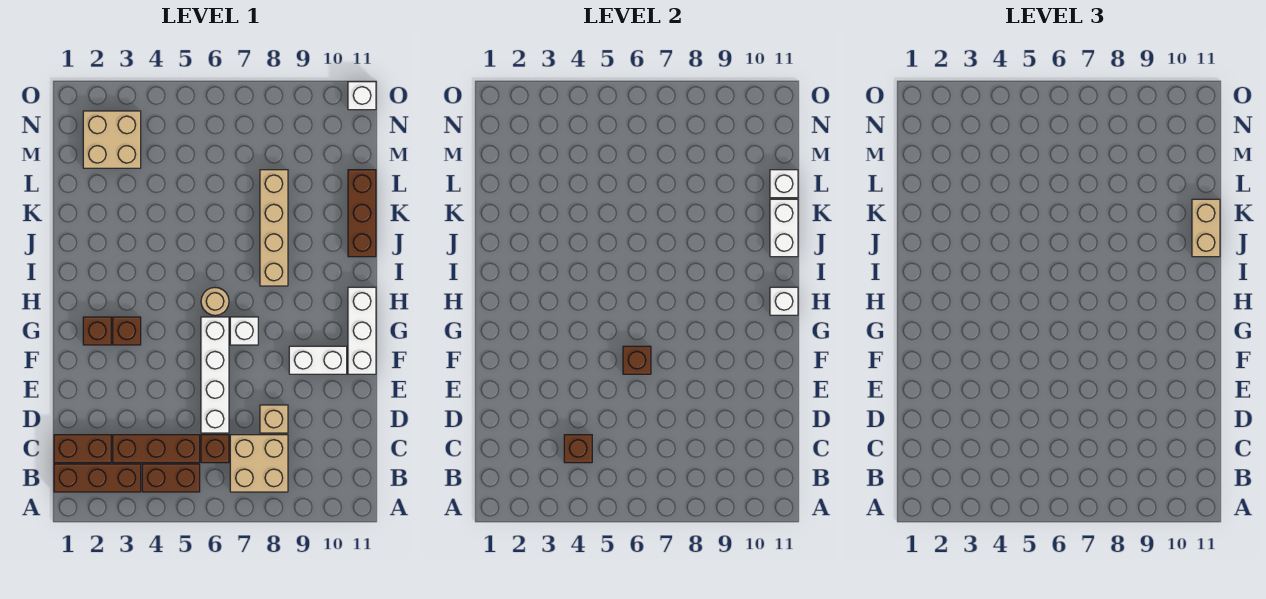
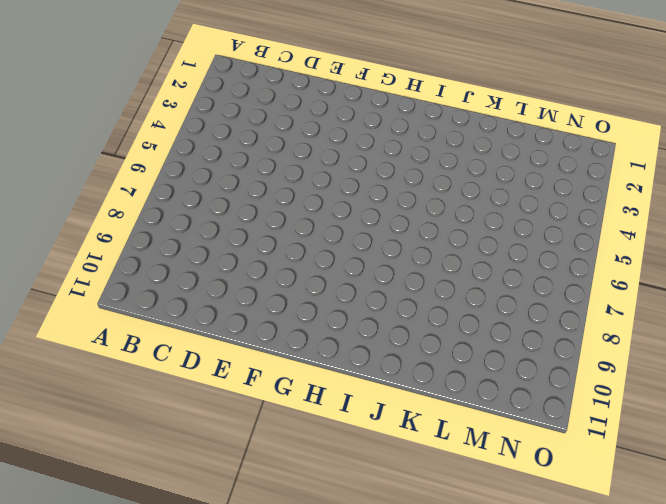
none -> brown 1x3 brick [54,464,141,492]
none -> brown 1x2 brick [142,464,200,492]
none -> tan 2x2 brick [230,435,288,492]

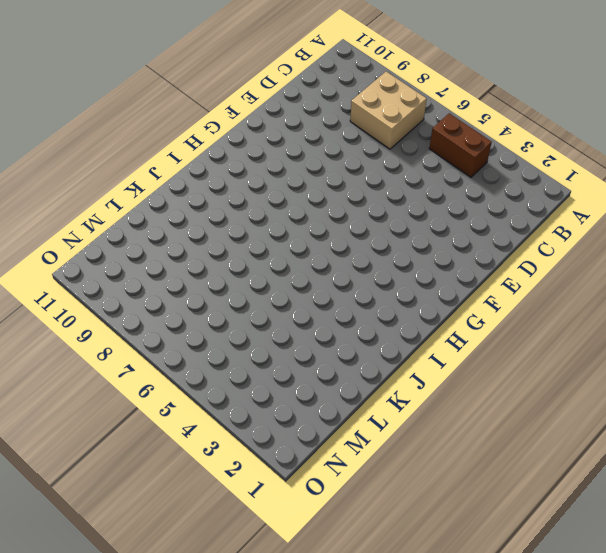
none -> brown 1x3 brick [54,464,141,492]
none -> brown 1x2 brick [54,435,111,463]
none -> brown 1x3 brick [113,435,200,463]

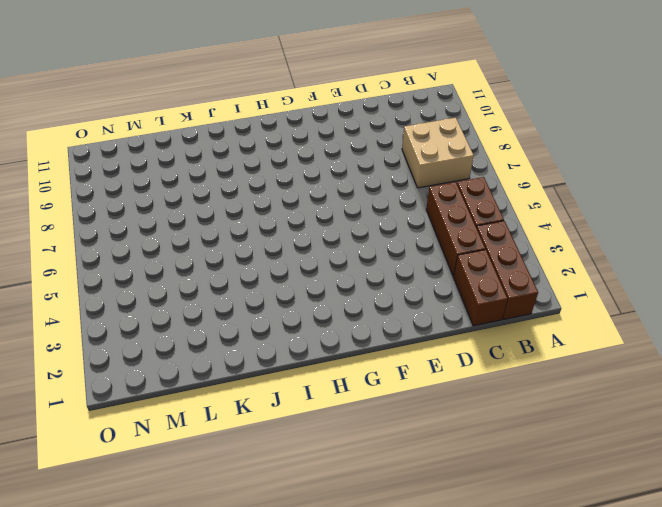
none -> brown 1x1 brick [201,435,229,463]
none -> white 1x4 brick [201,317,229,433]
none -> tan 1x1 brick [260,405,288,433]

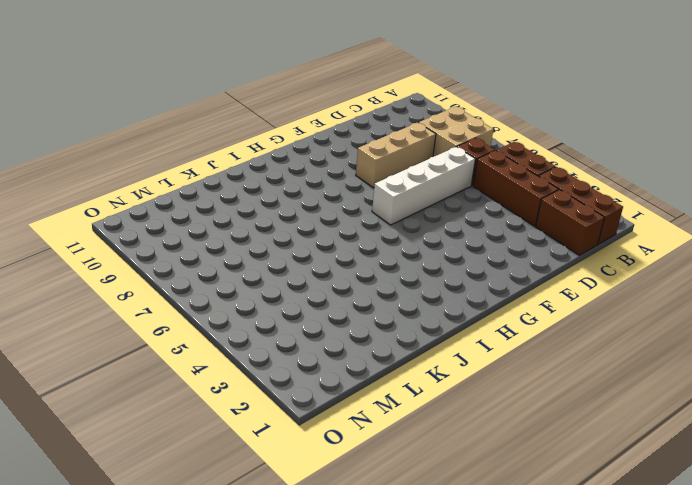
tan 1x3 brick [356,123,436,188] -> tan 1x1 brick [260,405,288,433]
none -> white 1x2 brick [289,346,347,374]
none -> white 1x3 brick [348,287,376,374]
none -> brown 1x1 brick [83,317,111,345]

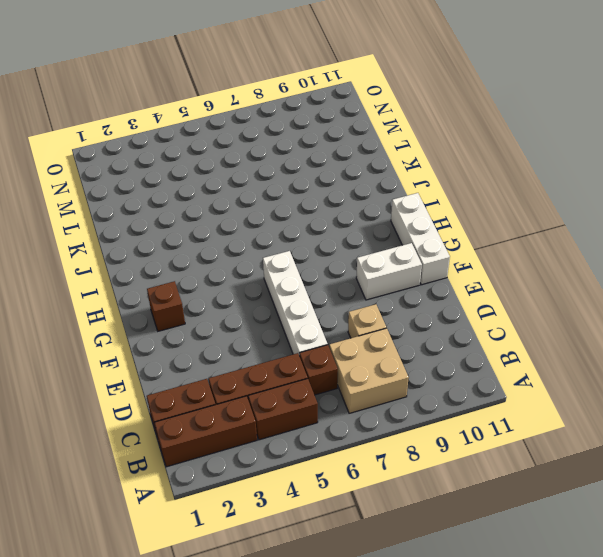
none -> brown 1x1 brick [113,317,141,345]
none -> white 1x1 brick [230,317,258,345]
none -> tan 1x1 round brick [201,288,229,315]

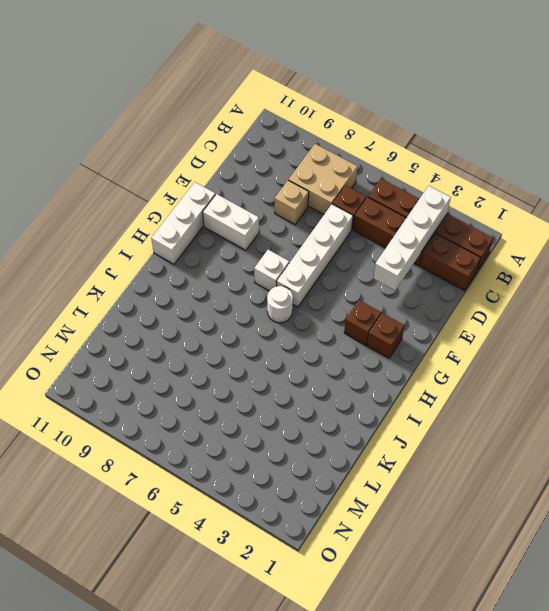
white 1x4 brick [373,186,451,290] -> none
white 1x1 round brick [267,286,293,323] -> tan 1x1 round brick [201,288,229,315]
none -> tan 1x4 brick [260,170,288,286]
none -> brown 1x3 brick [348,170,376,257]
none -> tan 2x2 brick [83,111,141,168]

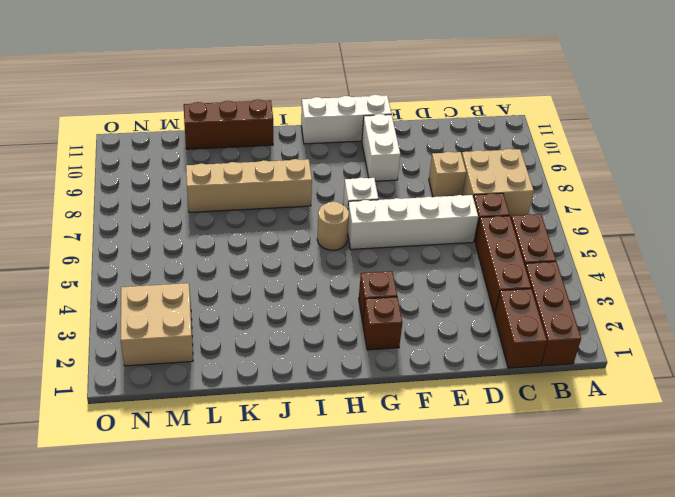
none -> white 1x1 brick [348,82,376,110]
none -> brown 1x1 brick [564,435,592,463]
none -> brown 1x1 brick [623,346,651,374]

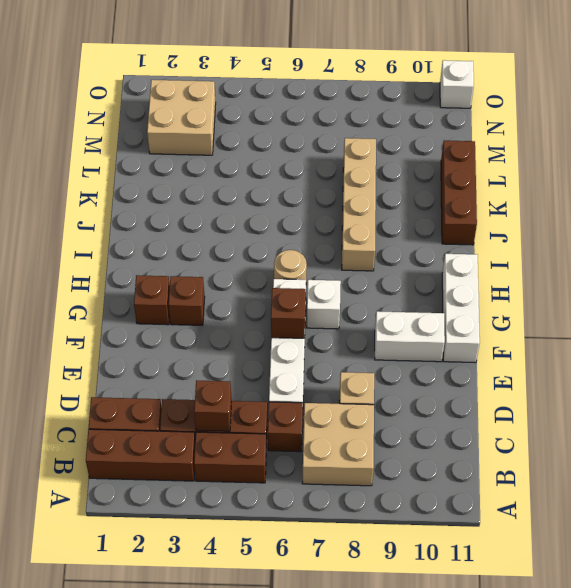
none -> white 1x1 brick [770,287,798,315]
none -> white 1x2 brick [770,199,798,257]
none -> white 1x1 brick [770,170,798,198]

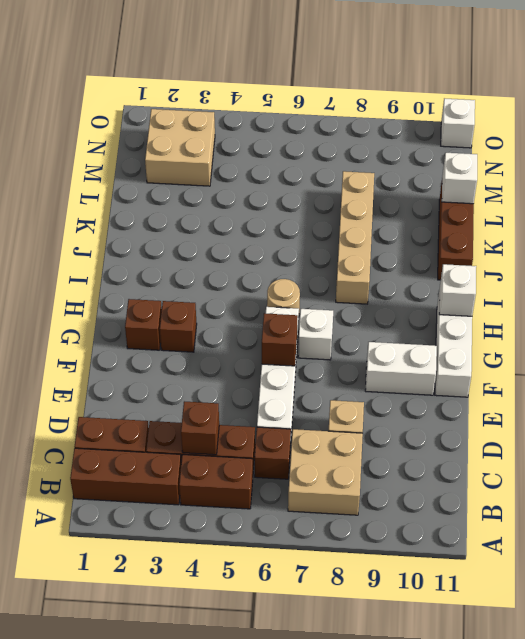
none -> white 1x2 brick [770,199,798,257]
none -> tan 1x2 brick [1192,199,1220,257]

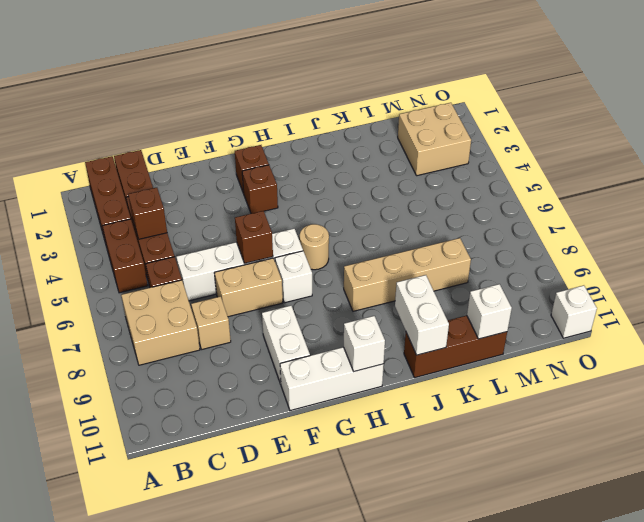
tan 1x2 brick [214,258,283,317] -> tan 1x2 brick moved to [1192,199,1220,257]
white 1x2 brick [395,275,449,355] -> white 1x2 brick turned to [770,199,798,257]

